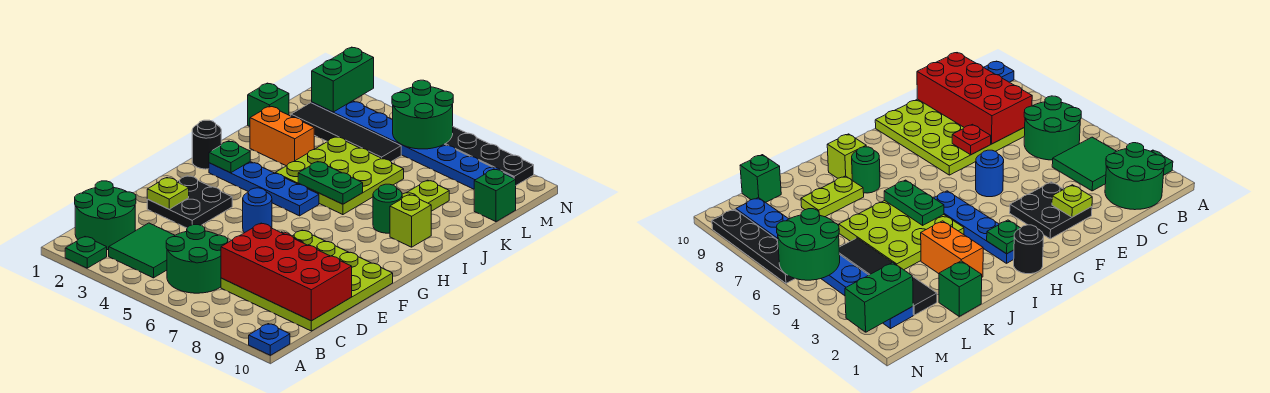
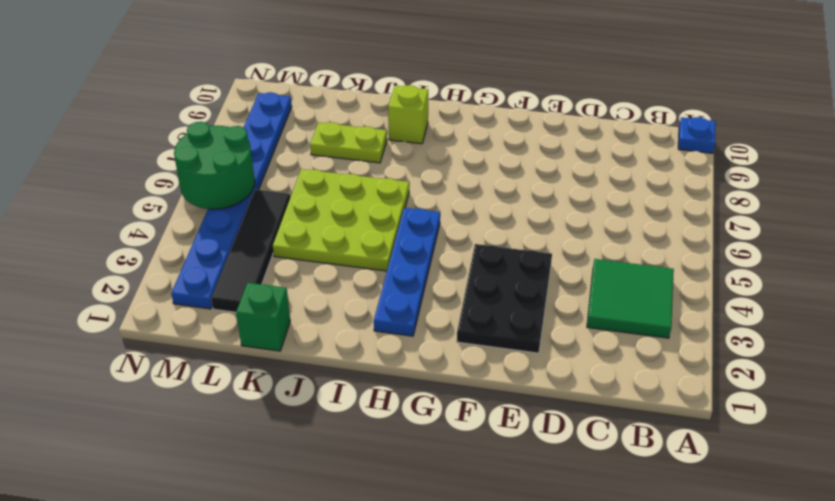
black 2x3 plate [457,244,552,353] -> black 2x2 plate [147,176,232,228]
none -> green 1x1 plate [65,237,107,268]
none -> green 2x2 round brick [75,181,136,250]
none -> green 2x2 round brick [166,225,228,293]

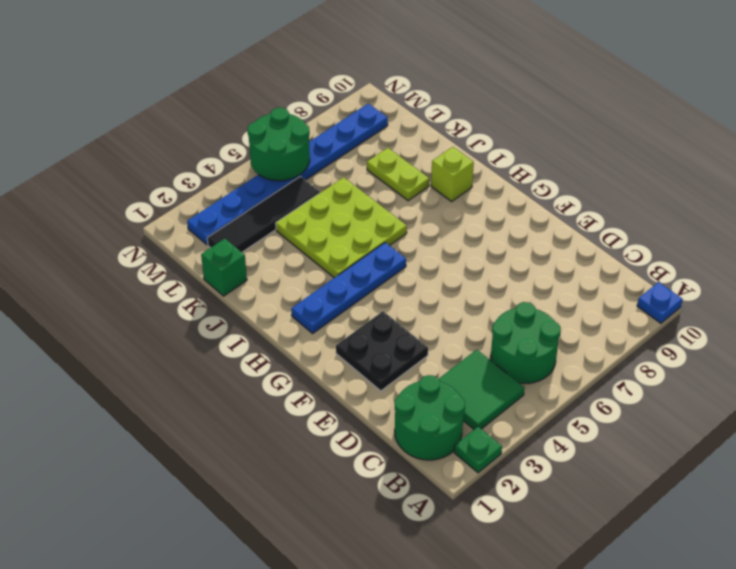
none -> lime 4x4 plate [221,230,393,331]
none -> blue 1x1 round brick [243,188,272,233]
none -> black 1x1 round brick [192,120,221,169]

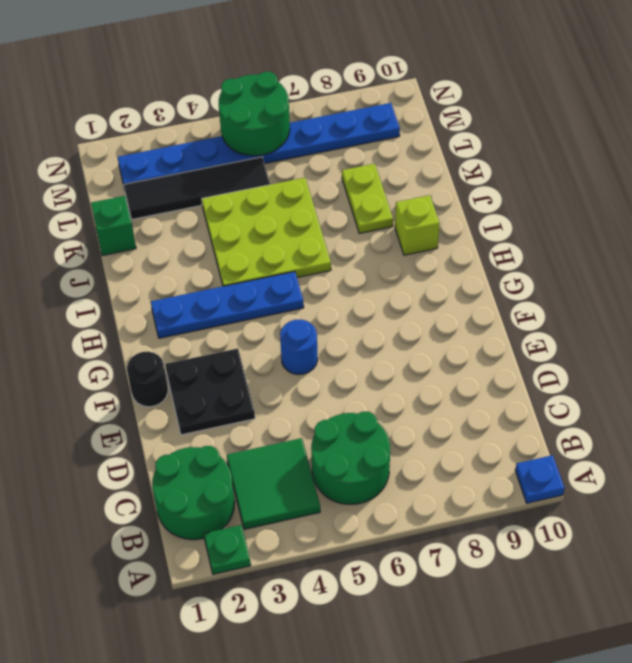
black 1x1 round brick [127,352,168,407] -> black 1x1 round brick moved to [192,120,221,169]
none -> lime 4x4 plate [221,230,393,331]
none -> green 1x1 round brick [373,184,402,233]
none -> orange 1x2 brick [250,106,314,166]

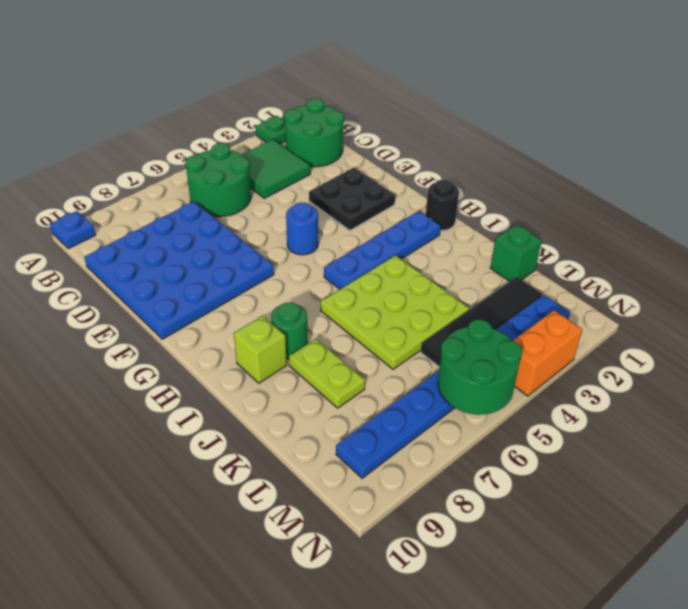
blue 4x4 plate [84,202,274,339] -> lime 4x4 plate [221,230,393,331]
orange 1x2 brick [513,310,582,396] -> orange 1x2 brick moved to [250,106,314,166]
none -> green 1x1 brick [474,169,516,222]
none -> black 1x4 plate [445,127,534,185]
none -> red 2x4 brick [221,223,352,321]

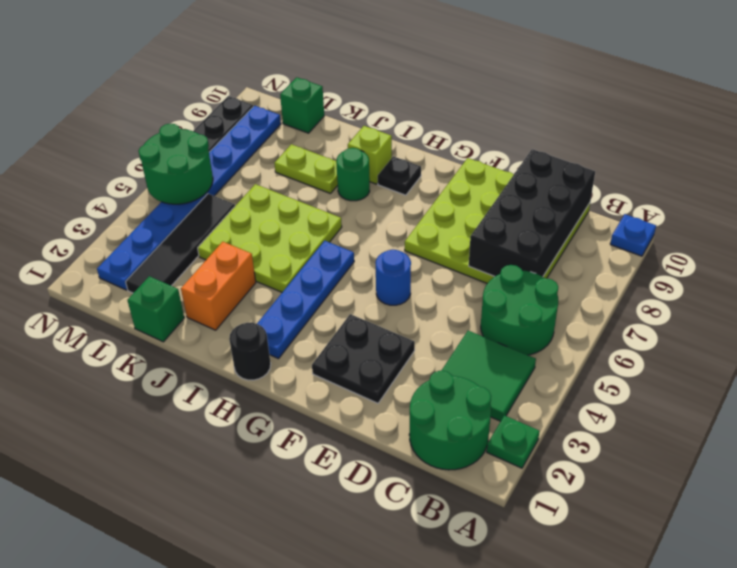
black 2x4 brick [469,149,595,277] -> red 2x4 brick [221,223,352,321]
black 1x1 plate [378,156,421,195] -> none
none -> lime 1x1 plate [147,178,189,209]
none -> red 1x1 plate [952,124,991,155]
none -> green 1x1 plate [209,141,250,173]

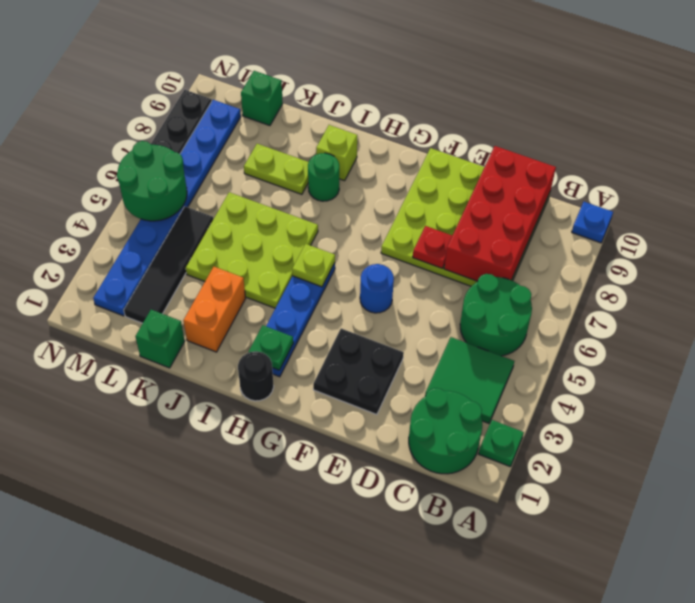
lime 1x1 plate [292,244,335,287] -> lime 1x1 plate moved to [147,178,189,209]
none -> green 1x2 plate [298,162,363,204]
none -> green 1x2 brick [312,47,374,112]

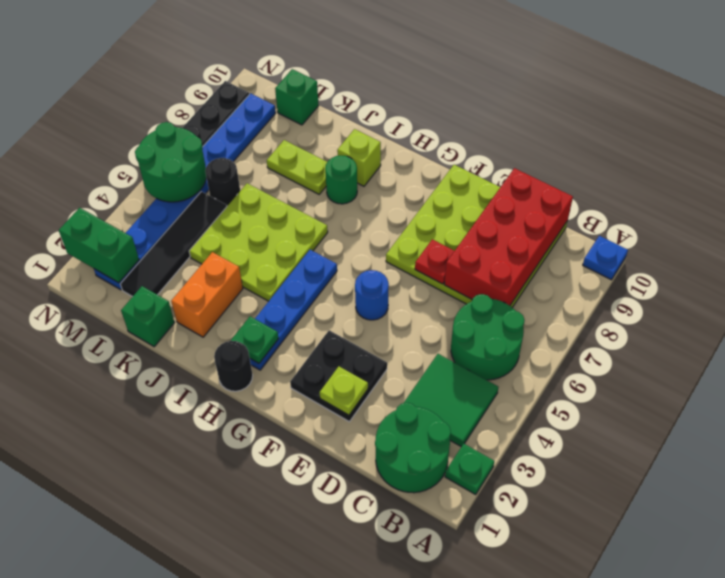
black 1x1 round brick [205,158,240,206] -> none
none -> green 1x2 plate [298,162,363,204]

